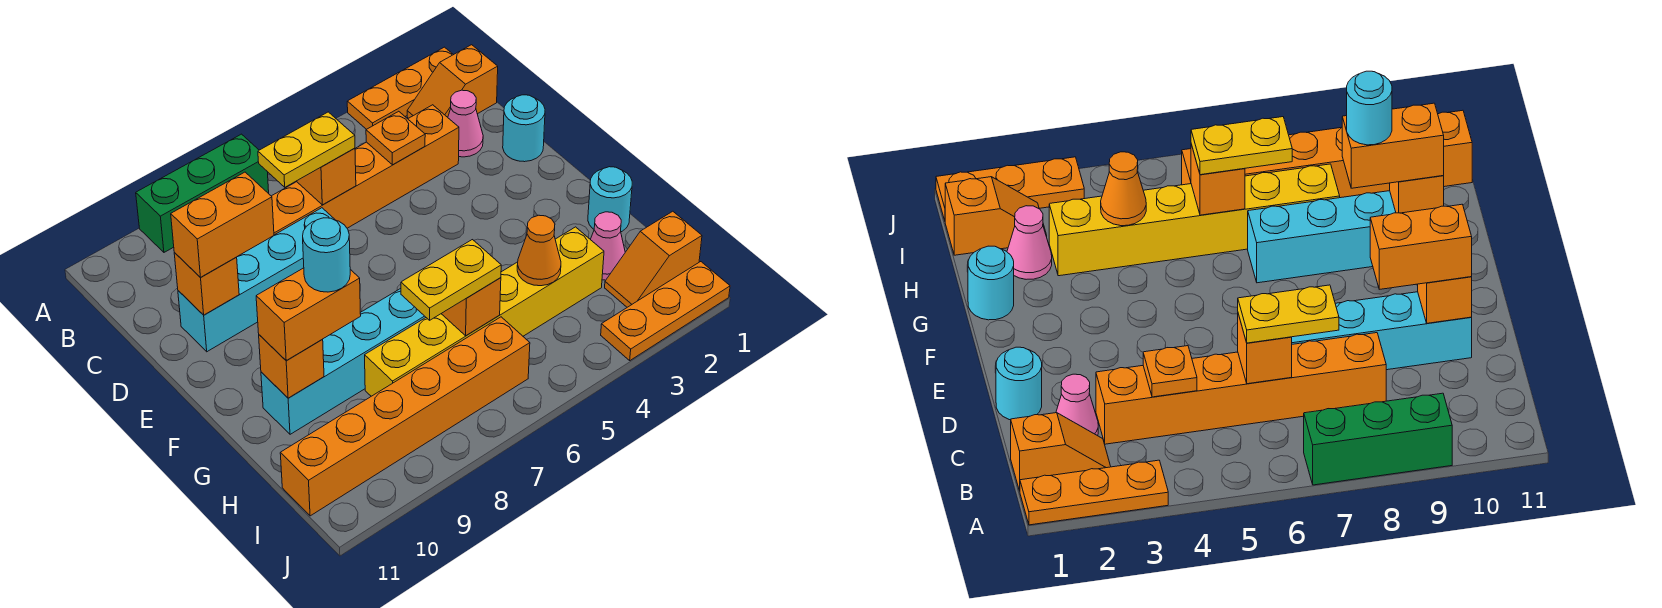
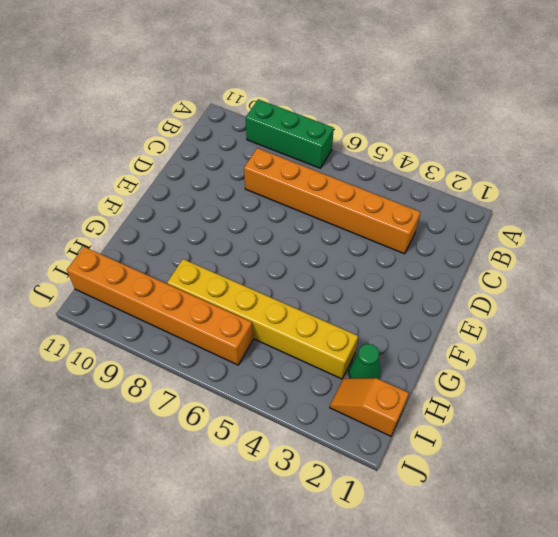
green 1x1 cone [349,344,381,379] -> pink 1x1 cone [590,212,625,280]
none -> orange 1x3 plate [347,47,453,129]
none -> orange 1x2 slope [407,45,498,118]
none -> pink 1x1 cone [448,90,483,157]

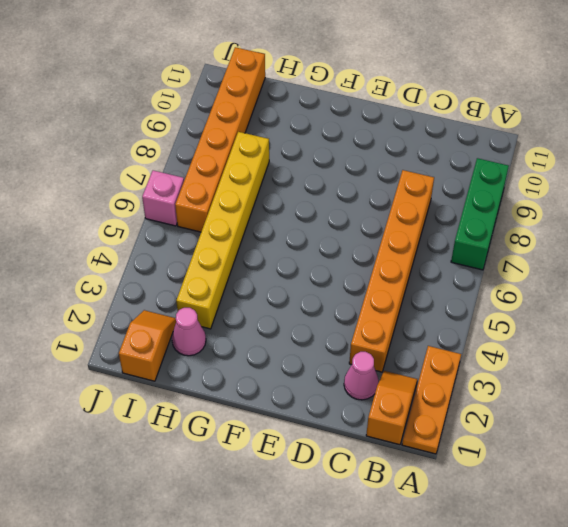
pink 1x1 brick [142,170,184,226] -> none
none -> cyan 1x1 round brick [503,95,545,162]
none -> cyan 1x4 brick [178,208,335,352]
none -> cyan 1x1 round brick [588,167,632,232]

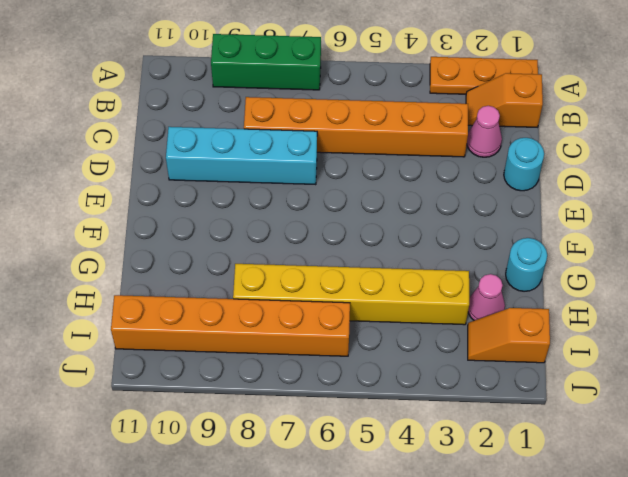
none -> cyan 1x4 brick [261,289,426,434]
none -> orange 1x3 plate [601,262,730,360]
none -> orange 1x1 plate [366,111,425,165]

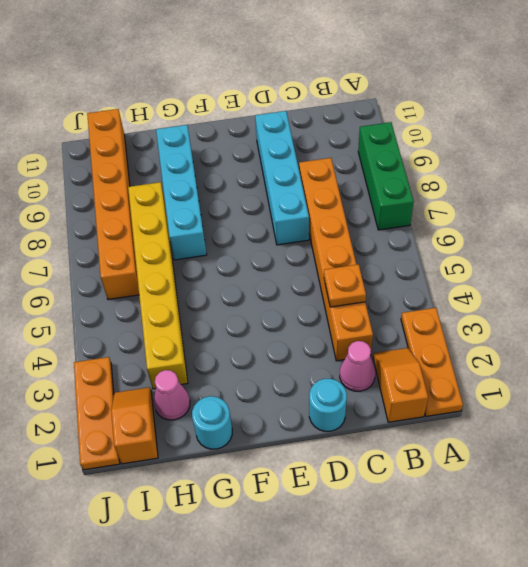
none -> orange 1x1 brick [296,148,356,205]
none -> orange 1x1 brick [174,253,239,315]
none -> orange 1x1 brick [259,335,324,398]

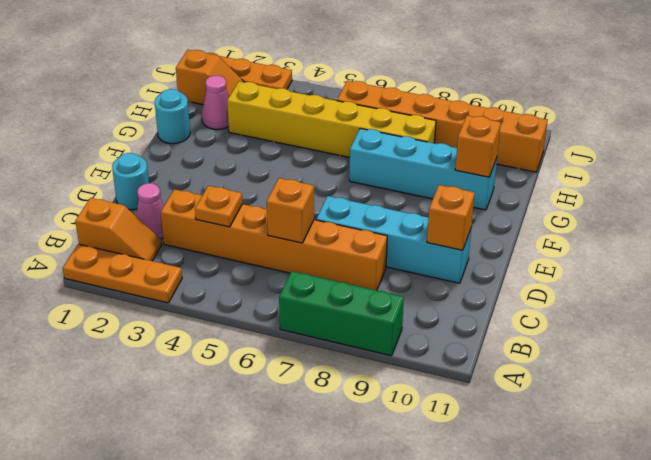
none -> orange 1x1 cone [517,215,561,286]
none -> orange 1x1 brick [441,278,501,336]
none -> yellow 1x2 plate [258,112,355,187]

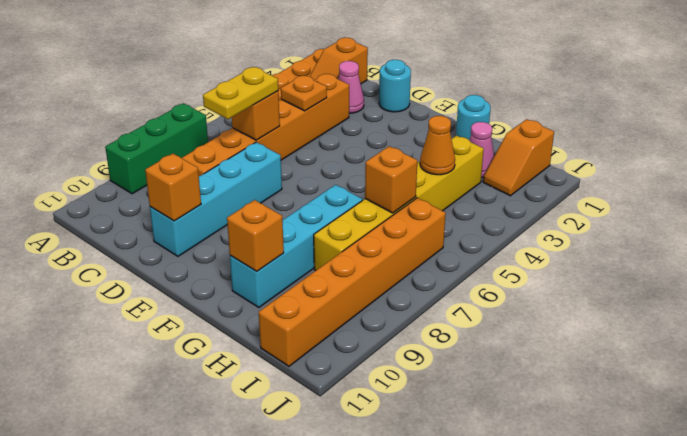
none -> orange 1x3 plate [601,262,730,360]
none -> orange 1x2 brick [171,172,274,278]
none -> orange 1x2 brick [256,268,361,360]

